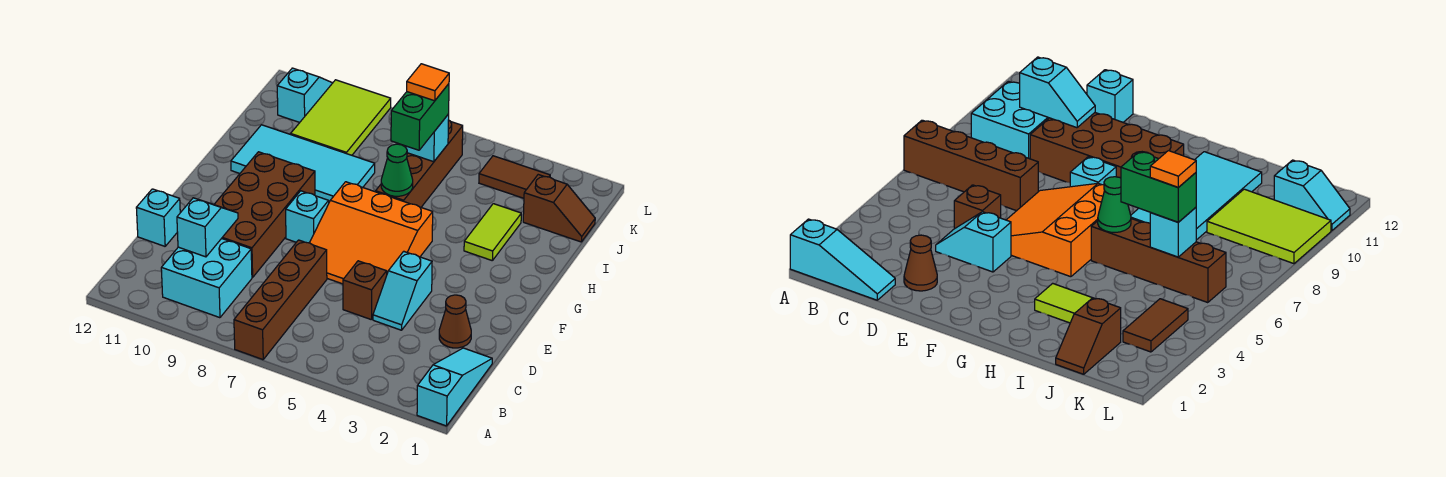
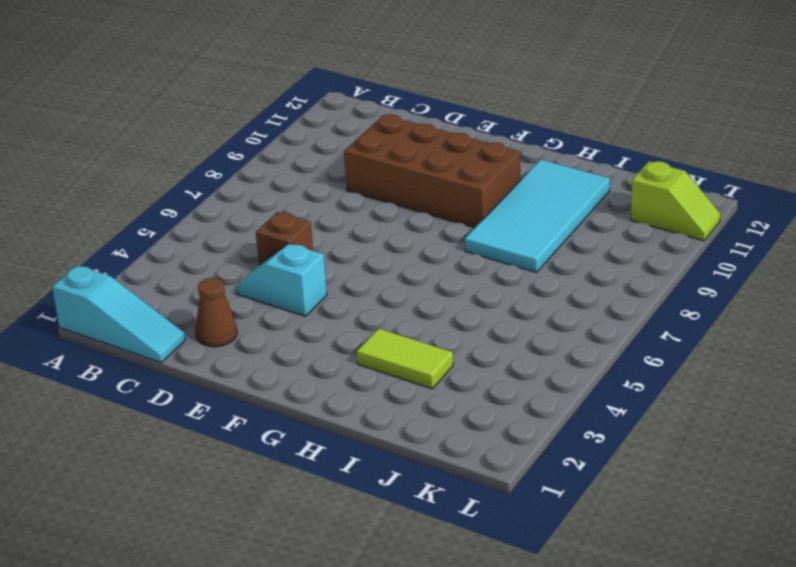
lime 1x2 slope [631,161,720,241] -> cyan 1x2 slope [277,68,332,122]
none -> brown 1x4 brick [234,240,327,360]
none -> cyan 2x2 brick [161,238,252,318]
none -> cyan 1x1 brick [136,189,180,246]

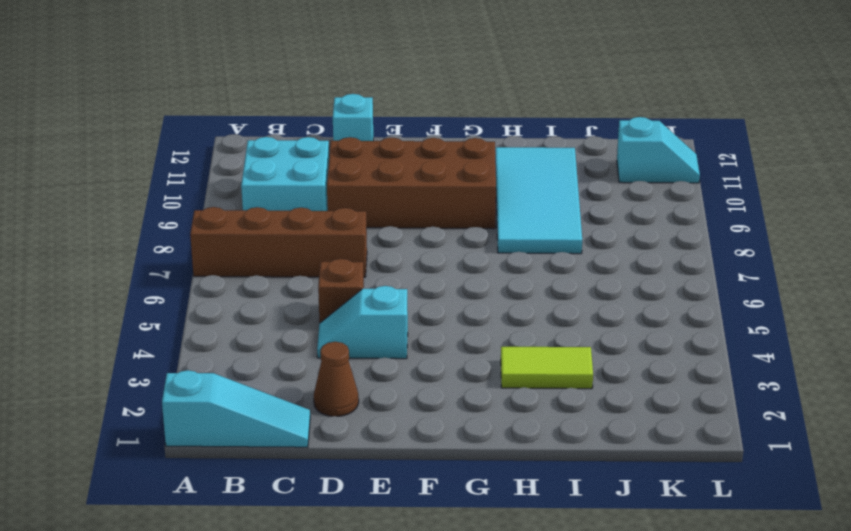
none -> orange 3x3 slope [310,182,433,284]
none -> cyan 1x1 brick [286,191,329,243]
none -> brown 1x4 brick [376,120,463,207]

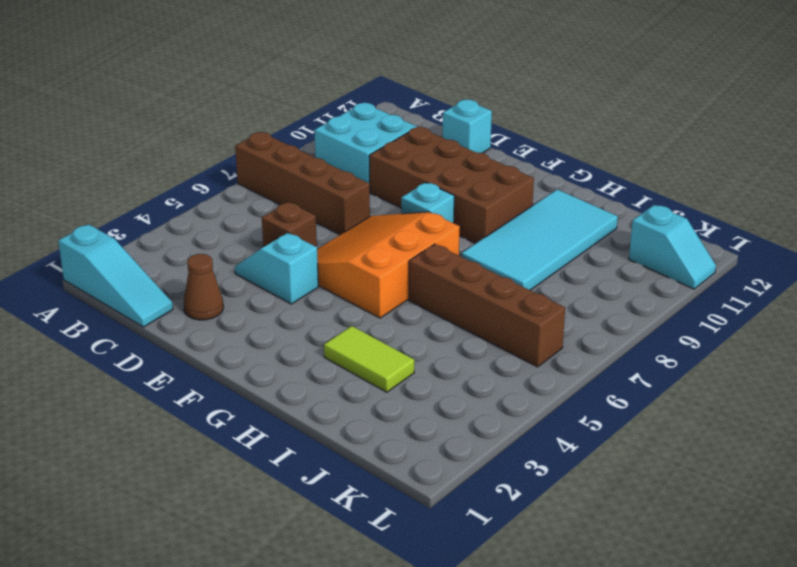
none -> brown 1x2 slope [523,175,595,242]
none -> lime 2x3 tile [291,80,391,155]
none -> brown 1x2 tile [479,156,550,198]

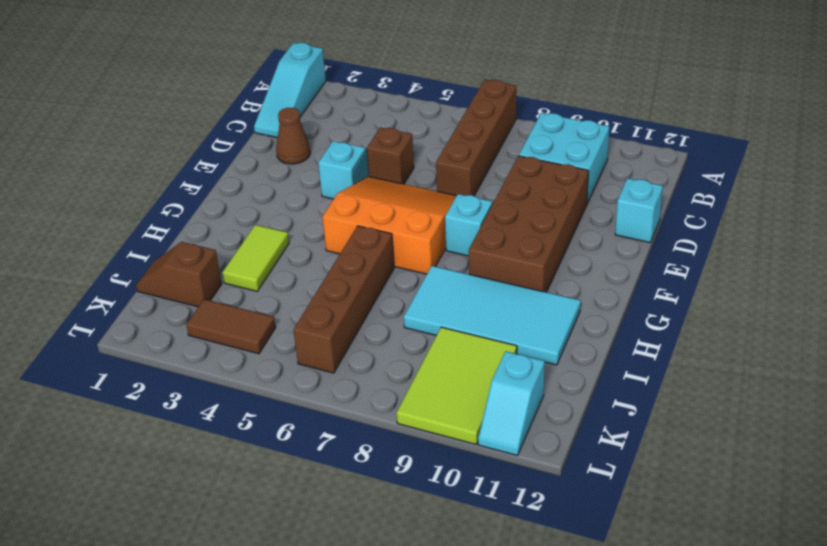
none -> cyan 1x2 slope [177,198,238,257]
none -> green 1x1 cone [381,144,413,196]
none -> cyan 1x1 brick [406,114,449,162]

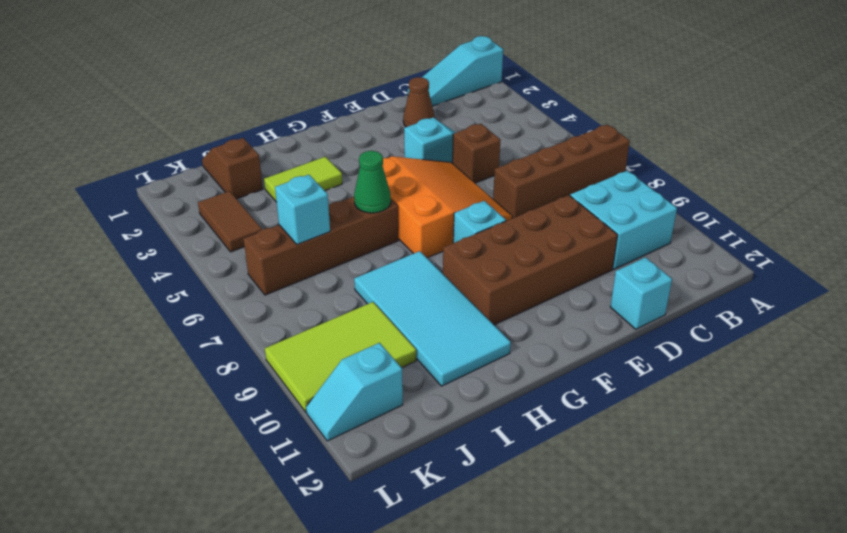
none -> cyan 1x2 slope [177,198,238,257]
none -> green 1x2 brick [391,84,449,150]
none -> orange 1x1 tile [407,64,449,101]

